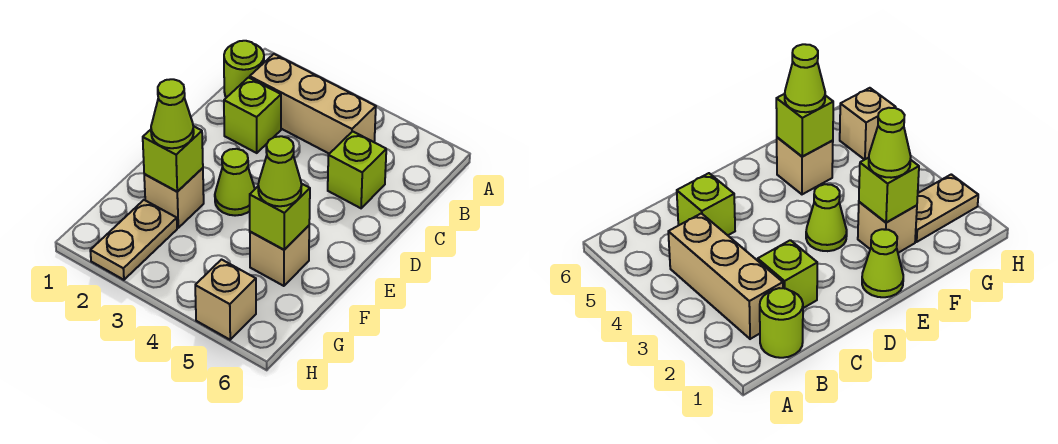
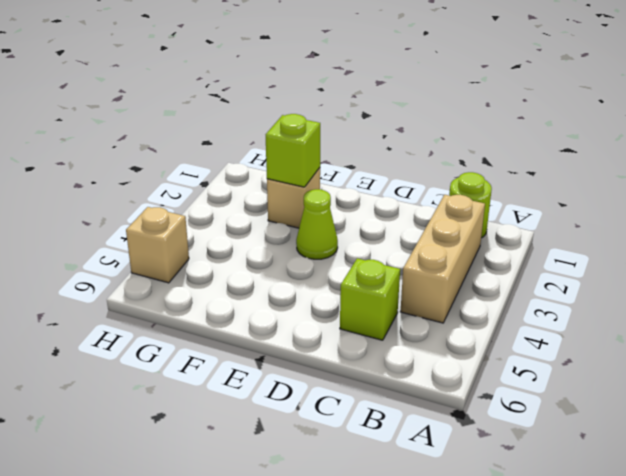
none -> lime 1x1 brick [224,77,281,153]
none -> lime 1x1 cone [862,229,903,297]
none -> tan 1x1 brick [250,226,309,286]

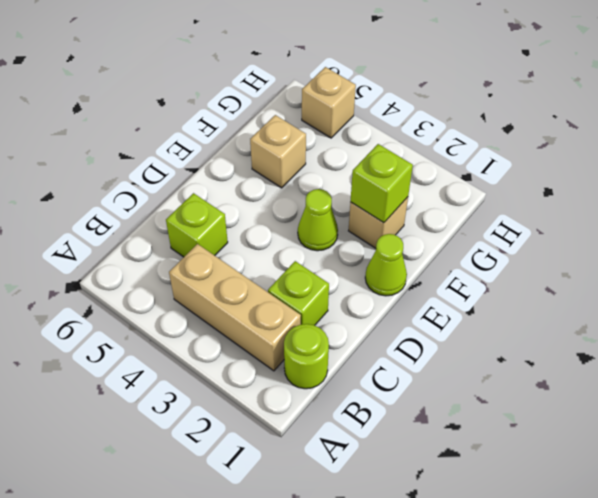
none -> tan 1x2 plate [90,200,177,280]
none -> lime 1x1 brick [250,183,310,250]
none -> lime 1x1 cone [151,79,194,148]

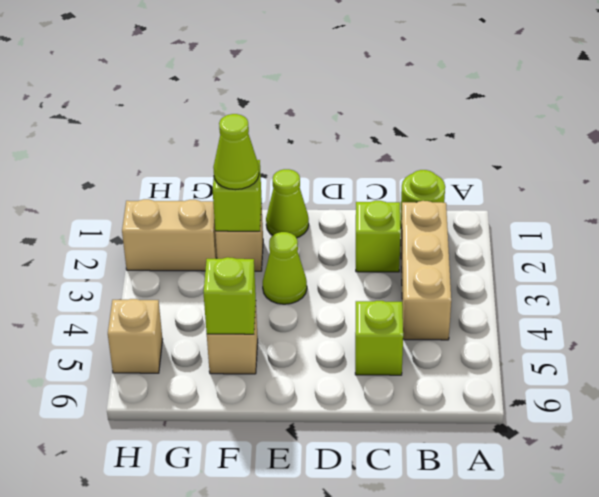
tan 1x2 brick [122,199,217,271] -> tan 1x2 plate [90,200,177,280]
none -> lime 1x1 cone [258,136,302,206]

